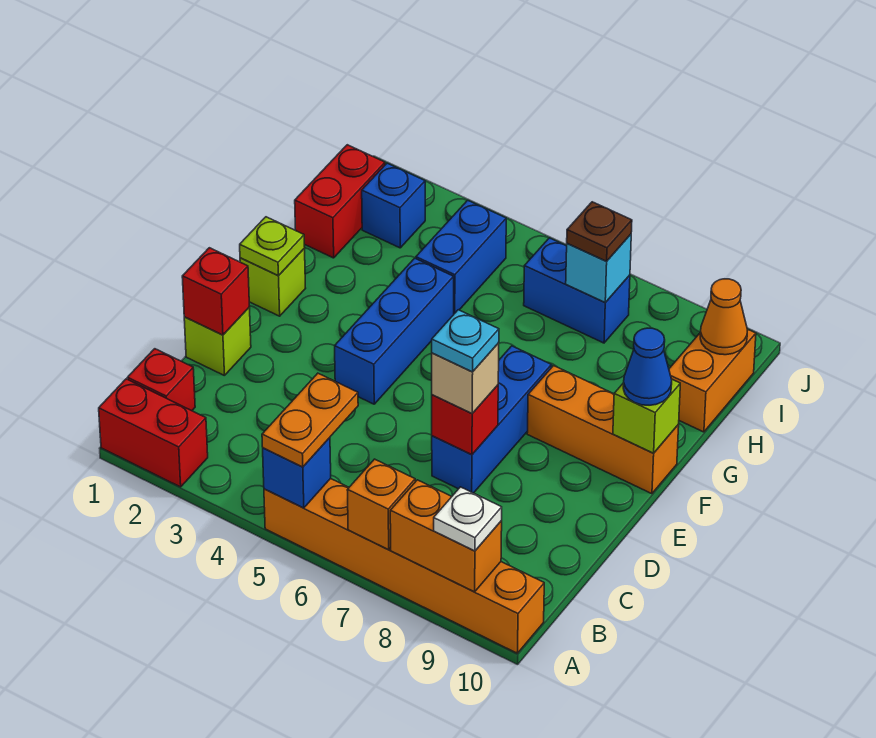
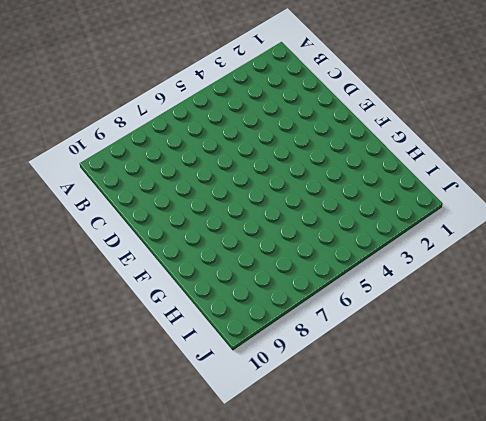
none -> red 1x2 brick [99,379,208,487]
none -> orange 1x6 brick [264,479,544,653]
none -> red 1x1 brick [127,349,195,411]

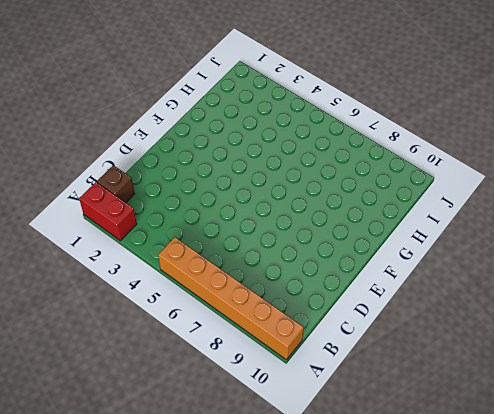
brown 1x1 brick [97,165,135,203] -> red 1x1 brick [127,349,195,411]
none -> lime 1x1 brick [184,307,251,376]
none -> blue 1x3 brick [432,346,551,493]
none -> blue 1x3 brick [335,258,454,404]

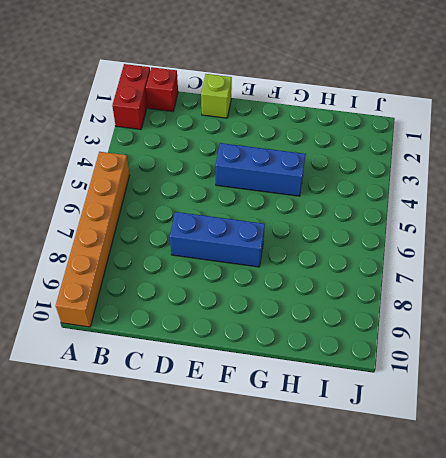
none -> lime 1x1 brick [240,249,306,316]
none -> orange 1x3 brick [527,366,679,494]
none -> red 1x2 brick [295,145,385,258]

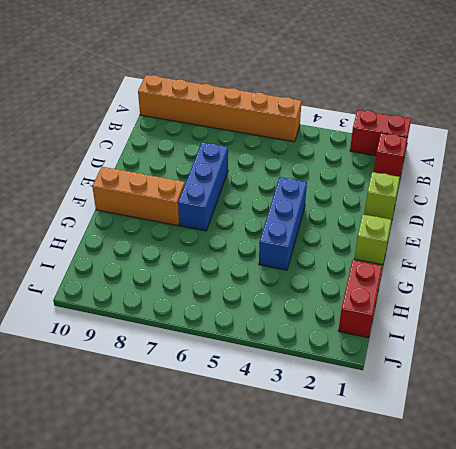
none -> blue 1x2 brick [416,200,506,314]
none -> orange 1x2 brick [669,329,756,432]
none -> blue 1x1 brick [362,163,425,248]

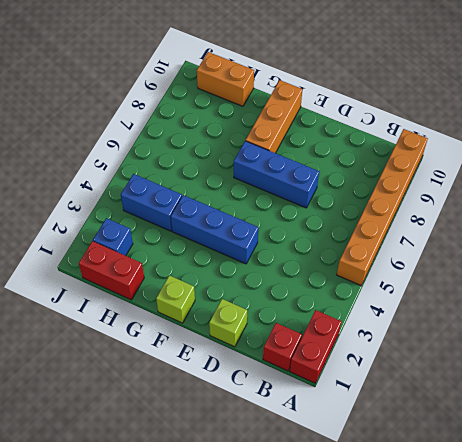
none -> blue 1x2 brick [524,238,630,343]
none -> blue 1x1 brick [263,438,331,508]
none -> orange 1x1 brick [347,459,415,550]

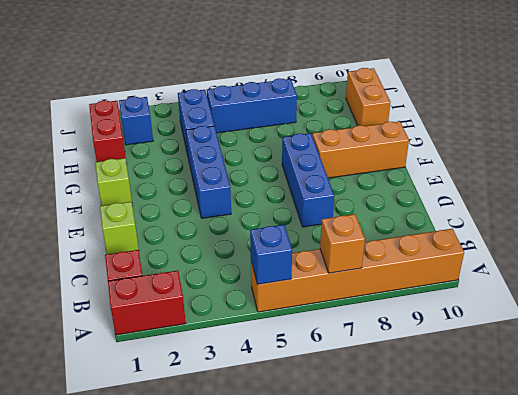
blue 1x3 brick [207,78,297,133] -> blue 1x2 brick [524,238,630,343]
none -> orange 1x2 brick [390,480,502,592]
none -> red 1x1 brick [182,248,249,335]
none -> red 1x1 brick [432,385,498,455]

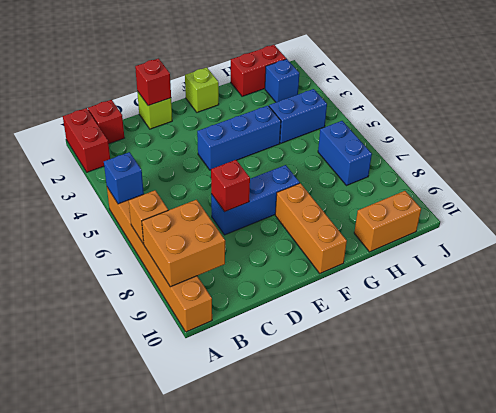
orange 2x2 brick [142,200,225,287] -> orange 1x2 brick [390,480,502,592]
none -> lime 1x1 plate [240,217,305,276]
none -> lime 1x1 brick [613,379,680,453]
none -> cyan 1x1 brick [566,234,631,302]

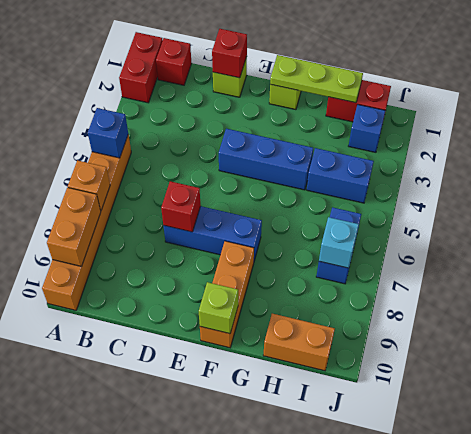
lime 1x3 plate [270,55,363,103] -> lime 1x1 plate [240,217,305,276]
none -> orange 1x1 cone [700,279,747,355]
none -> orange 1x2 plate [262,373,358,467]
none -> white 1x1 plate [434,487,502,551]

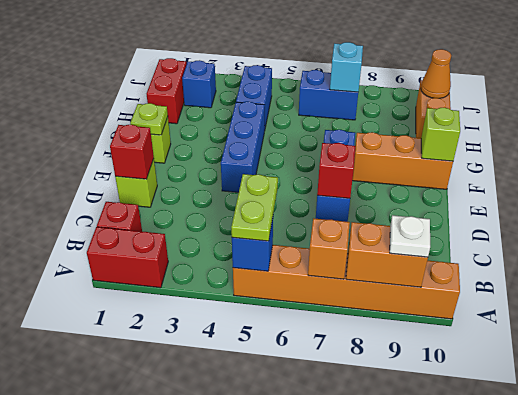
lime 1x2 plate [231,174,278,241] -> orange 1x2 plate [262,373,358,467]
none -> tan 1x1 brick [432,343,499,414]
none -> blue 1x1 cone [623,328,672,405]
none -> brown 1x1 plate [567,202,632,261]

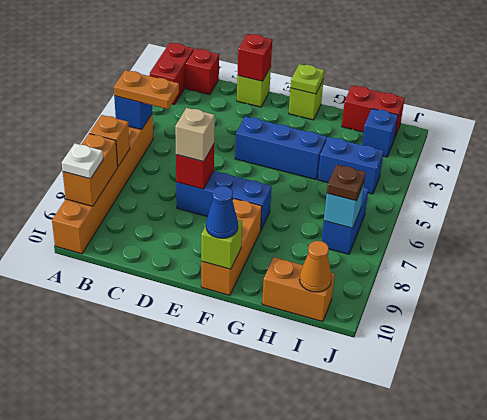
none -> cyan 1x1 plate [432,310,499,372]

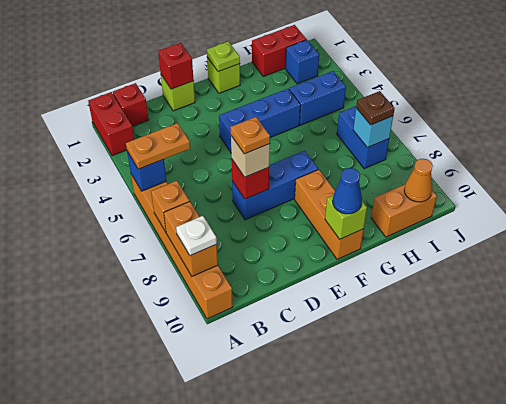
orange 1x1 plate [231,117,270,154] -> cyan 1x1 plate [432,310,499,372]

